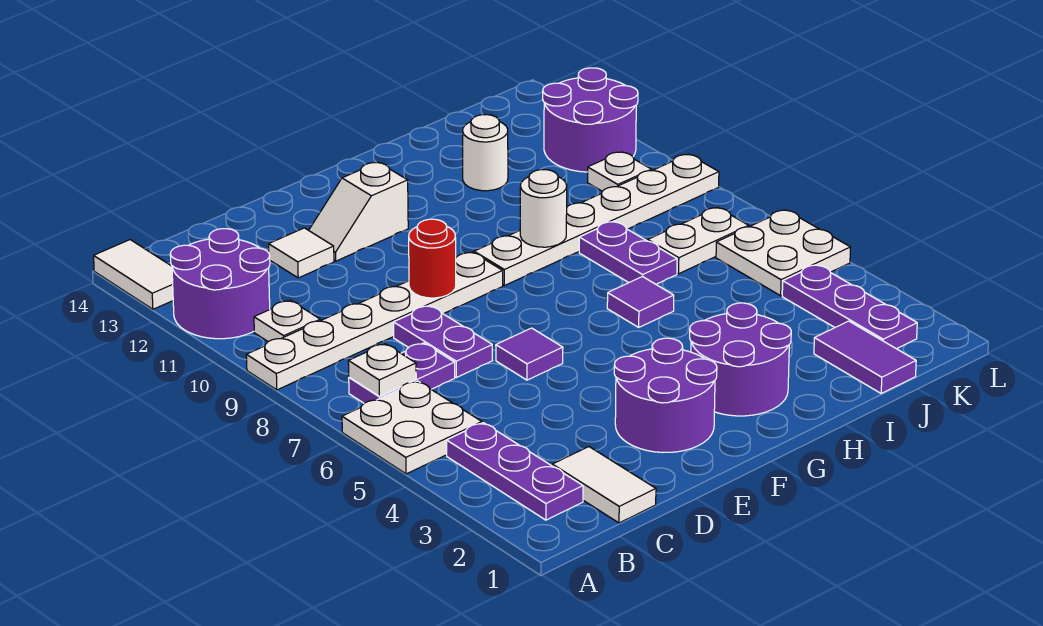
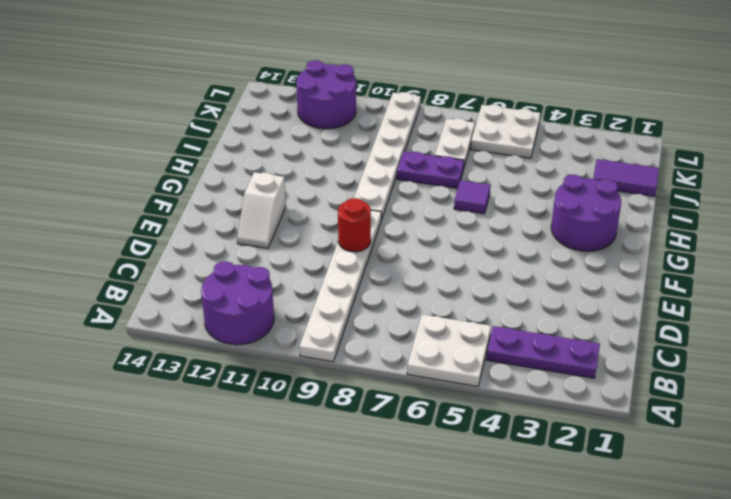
none -> white 1x2 tile [94,240,173,309]
none -> purple 1x2 plate [349,343,455,403]
none -> white 1x1 plate [254,300,320,341]

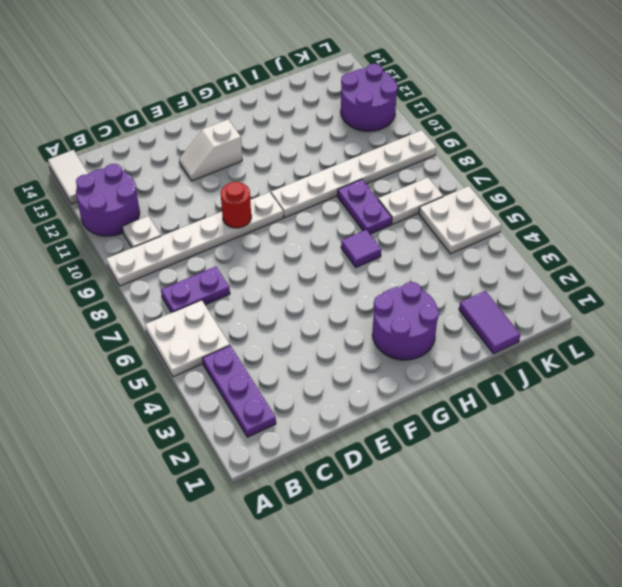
none -> white 1x2 tile [552,447,656,523]
none -> purple 1x2 plate [393,306,492,377]
none -> white 1x1 tile [269,228,334,278]

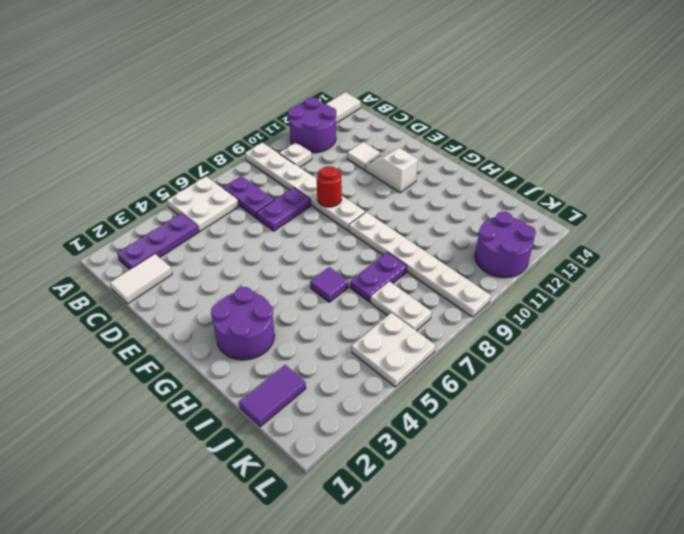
none -> purple 2x2 round brick [614,338,717,453]
none -> purple 1x1 tile [496,328,563,380]
none -> white 1x1 round brick [463,115,508,191]

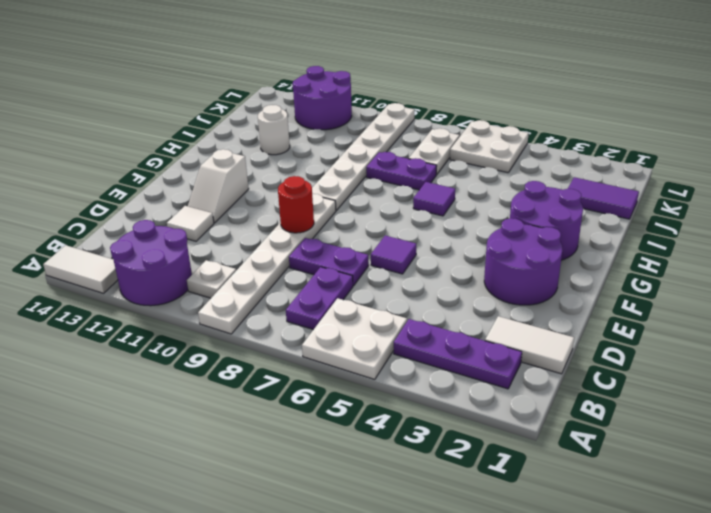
none -> purple 1x3 plate [782,265,917,349]
none -> white 1x1 plate [588,152,652,191]
none -> white 1x1 plate [348,344,416,396]

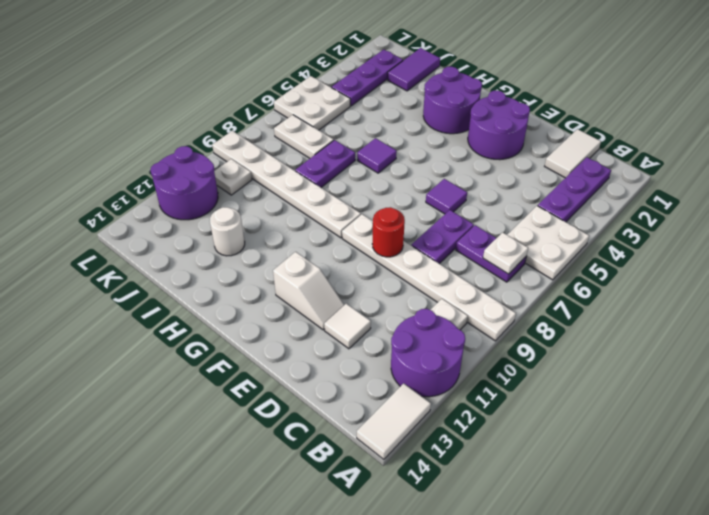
none -> white 1x1 round brick [520,170,567,247]

